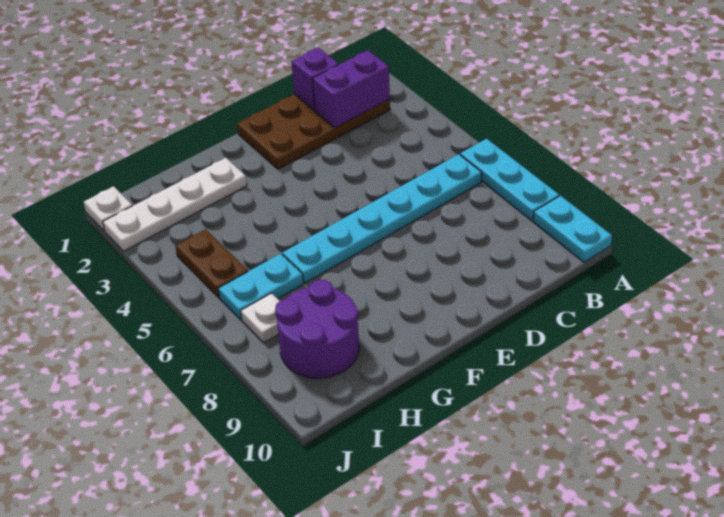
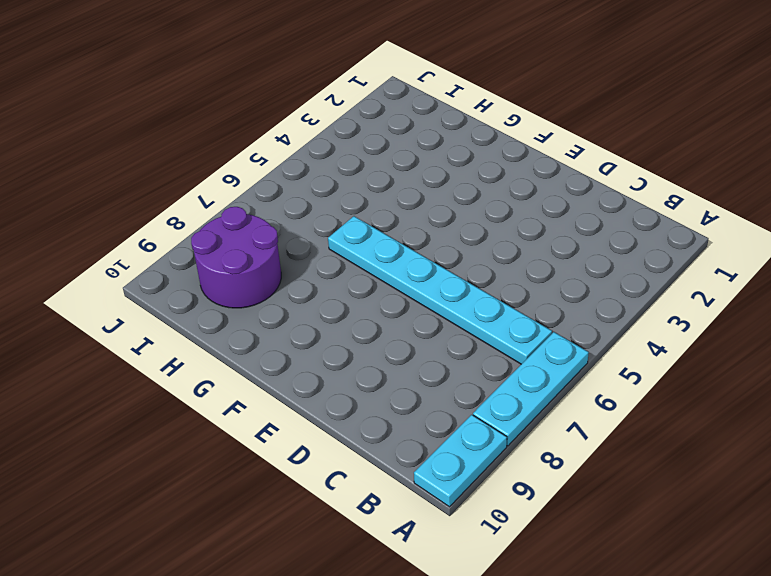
none -> brown 2x4 plate [237,94,390,169]
none -> white 1x4 plate [103,158,247,251]
none -> cyan 1x2 plate [218,254,303,320]

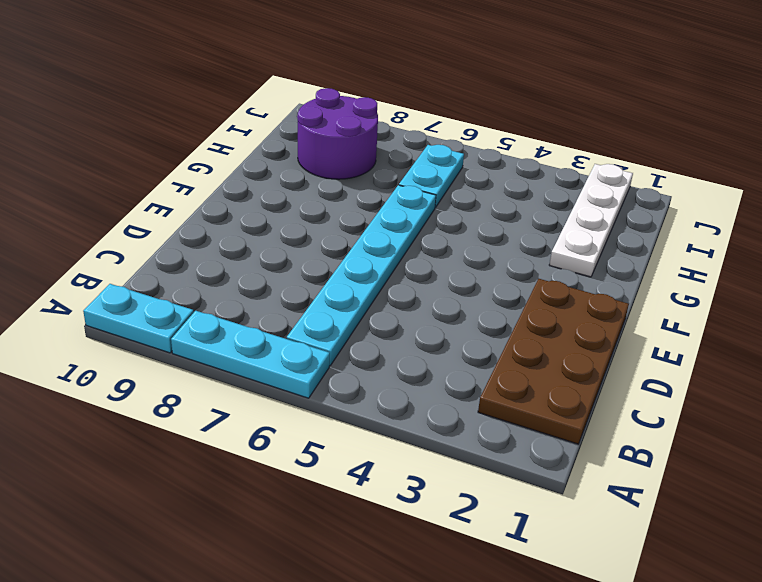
none -> brown 1x2 plate [175,229,248,297]
none -> white 1x1 plate [241,293,279,343]
none -> white 1x1 plate [84,186,132,231]

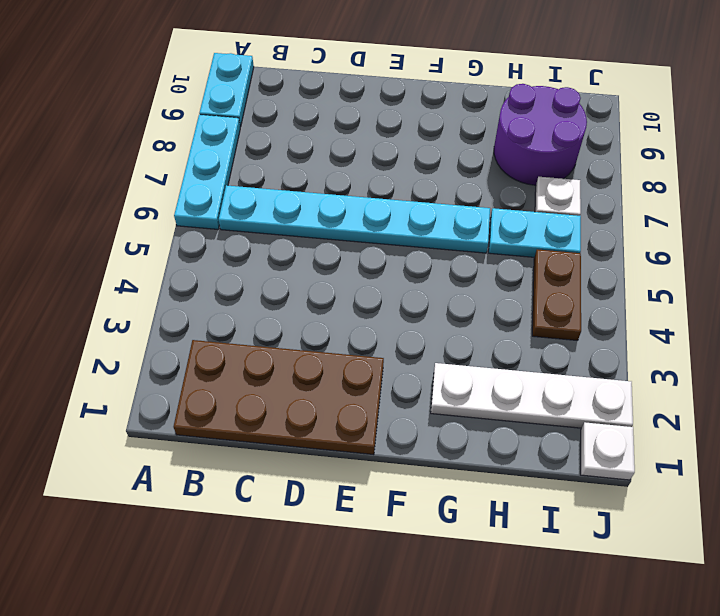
none -> purple 1x2 brick [312,50,390,128]
none -> purple 1x1 brick [291,48,339,110]

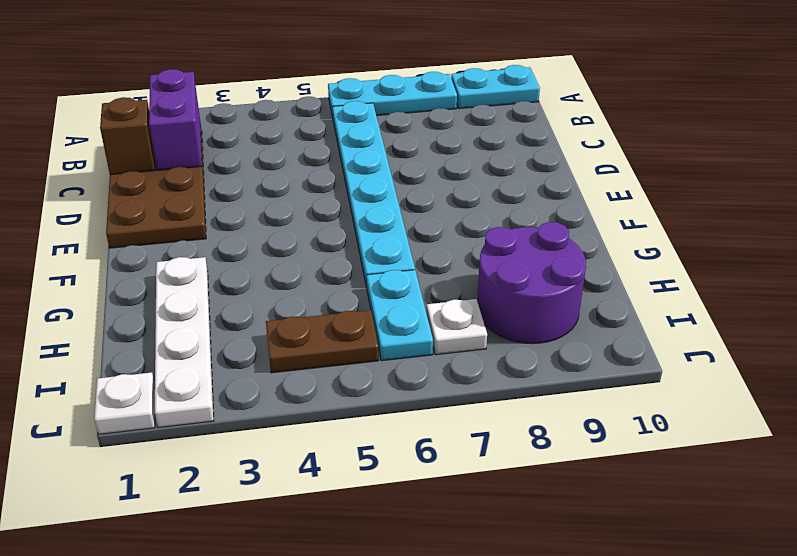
brown 1x1 brick [100,97,155,175] -> purple 1x1 brick [291,48,339,110]

